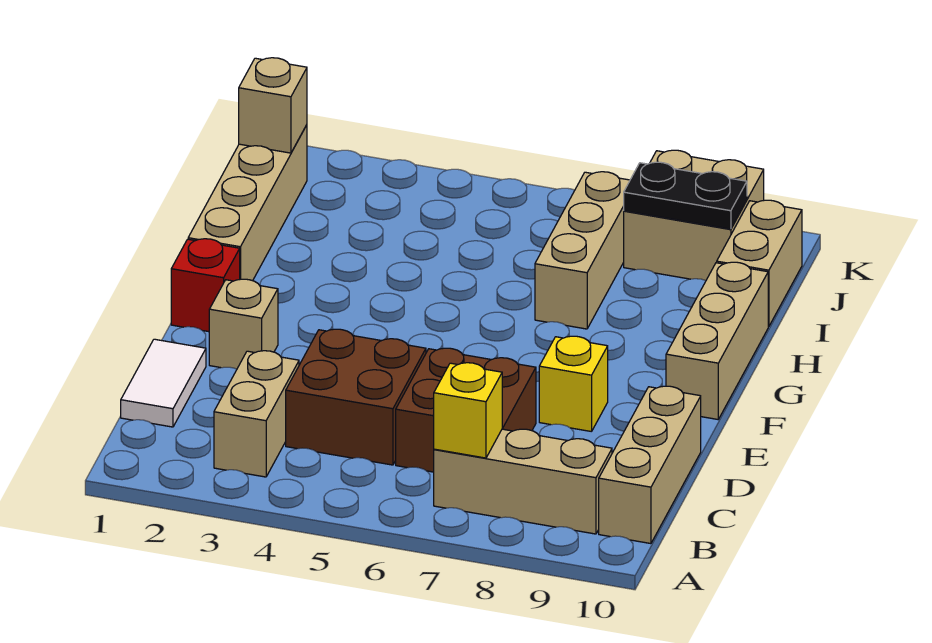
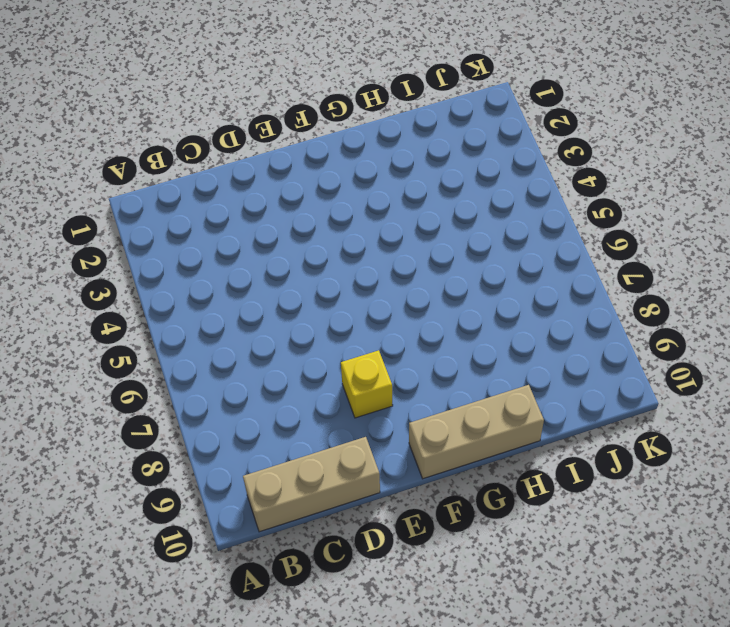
none -> tan 1x2 brick [214,351,299,477]
none -> tan 1x3 brick [434,429,612,534]
none -> white 1x2 tile [121,339,206,427]

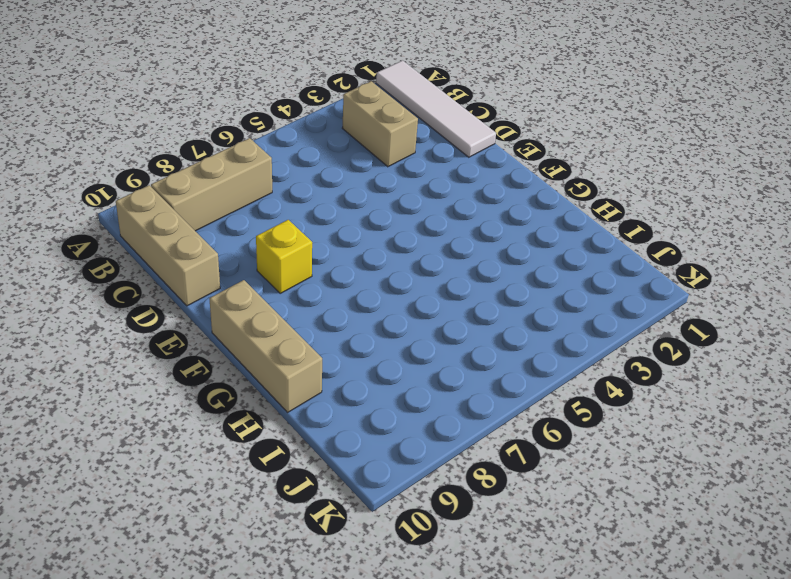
white 1x4 tile [376,61,496,157] -> white 1x2 tile [121,339,206,427]
none -> brown 2x2 brick [286,329,426,465]
none -> brown 2x2 brick [396,348,536,472]
none -> tan 1x1 brick [209,279,278,369]

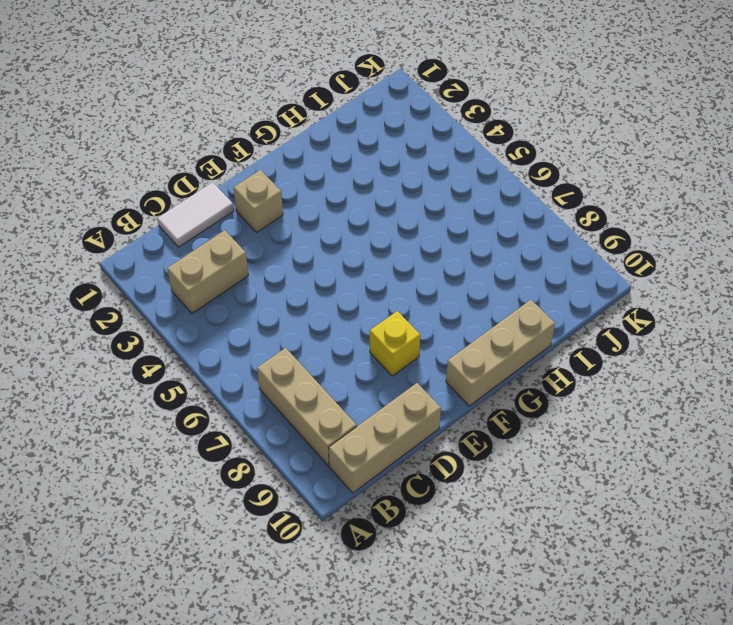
none -> brown 2x2 brick [286,329,426,465]
none -> brown 2x2 brick [396,348,536,472]
none -> red 1x1 brick [171,239,240,332]

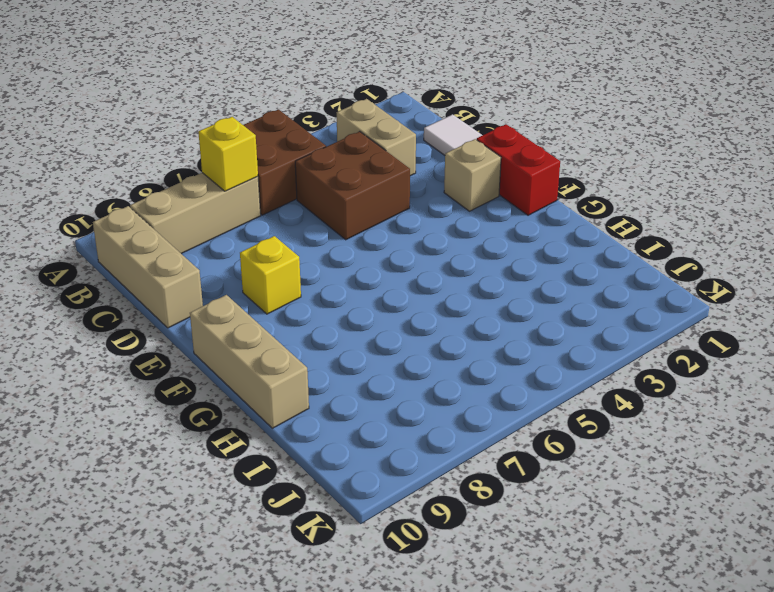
brown 2x2 brick [244,109,326,215] -> brown 2x2 brick moved to [396,348,536,472]
red 1x2 brick [477,124,560,215] -> red 1x1 brick [171,239,240,332]
none -> tan 1x4 brick [188,125,307,281]
none -> tan 1x3 brick [535,172,630,329]
none -> tan 1x2 brick [717,200,802,327]

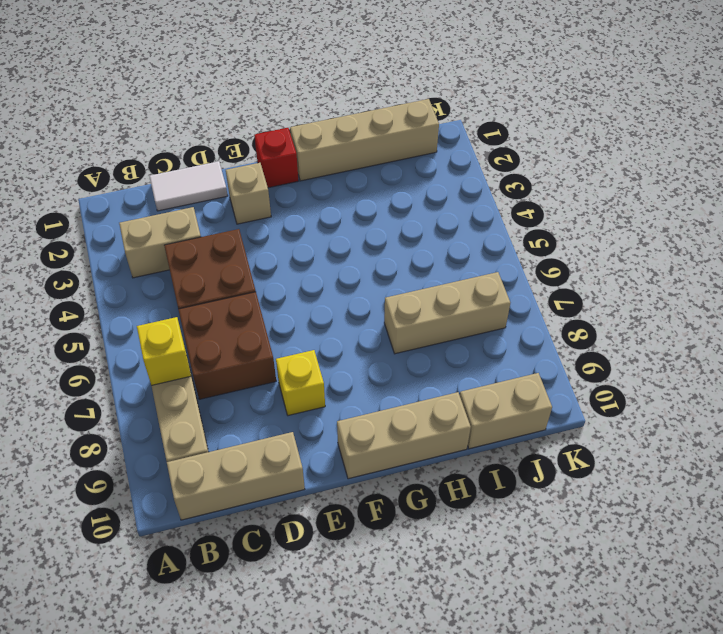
none -> tan 2x2 brick [624,150,764,280]
none -> tan 1x1 brick [239,58,307,153]
none -> black 1x2 plate [624,162,747,229]

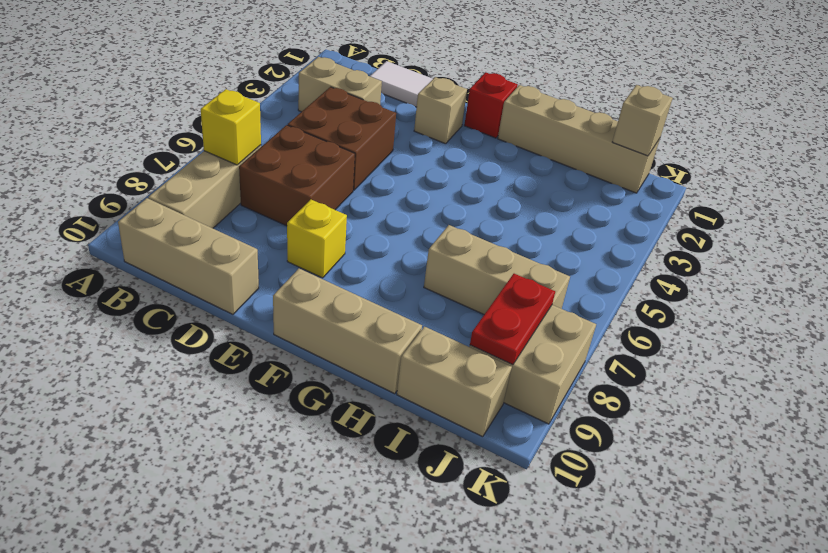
red 1x2 plate [470,274,555,365] -> black 1x2 plate [624,162,747,229]

